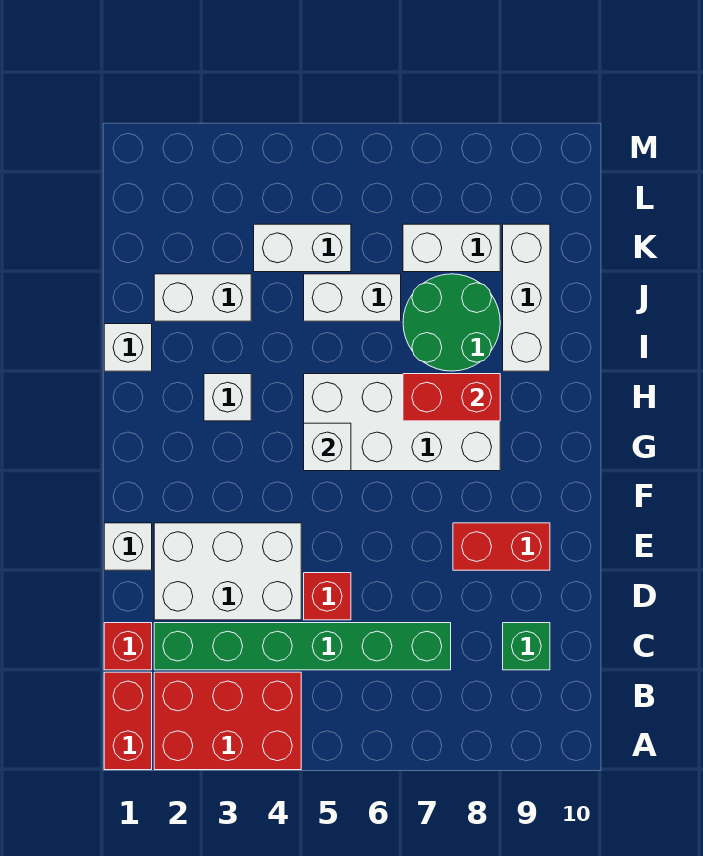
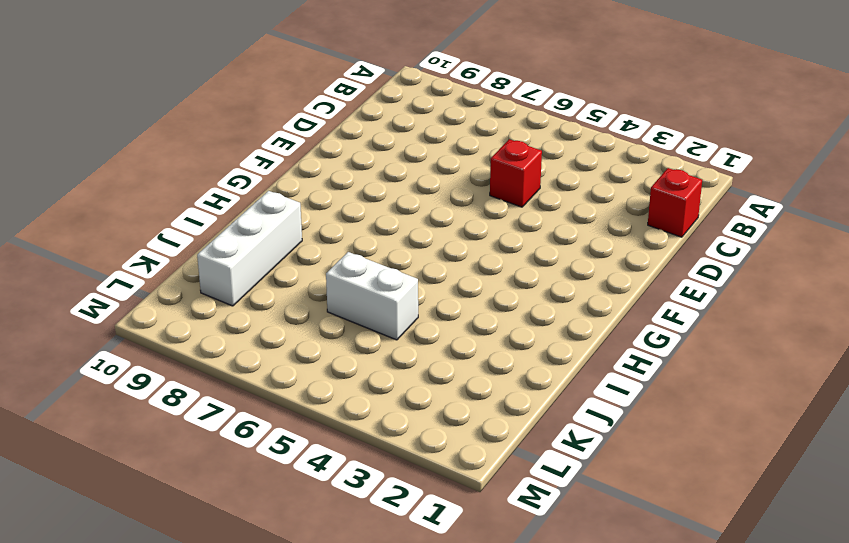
none -> red 1x2 brick [104,672,152,770]
none -> red 2x3 brick [154,672,301,770]
none -> green 1x6 brick [154,623,451,670]

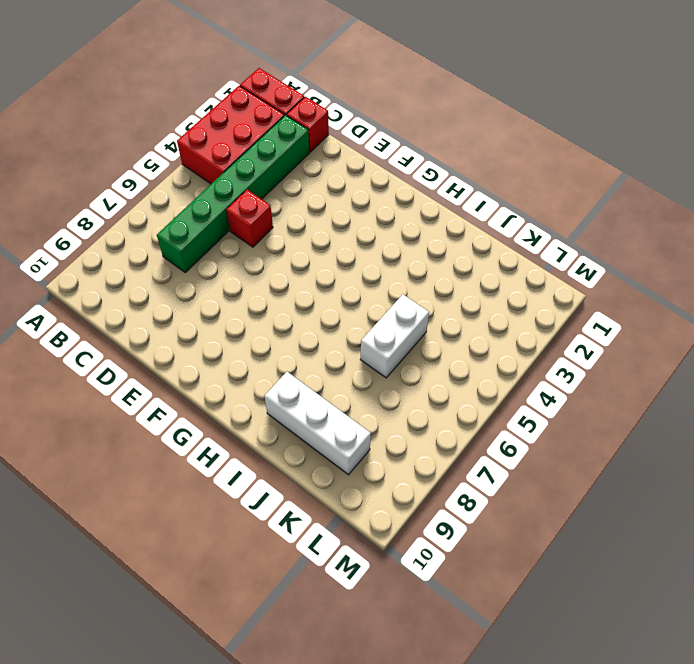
none -> green 1x1 brick [503,623,550,670]
none -> white 2x3 brick [154,523,301,620]
none -> white 1x1 brick [104,523,152,570]

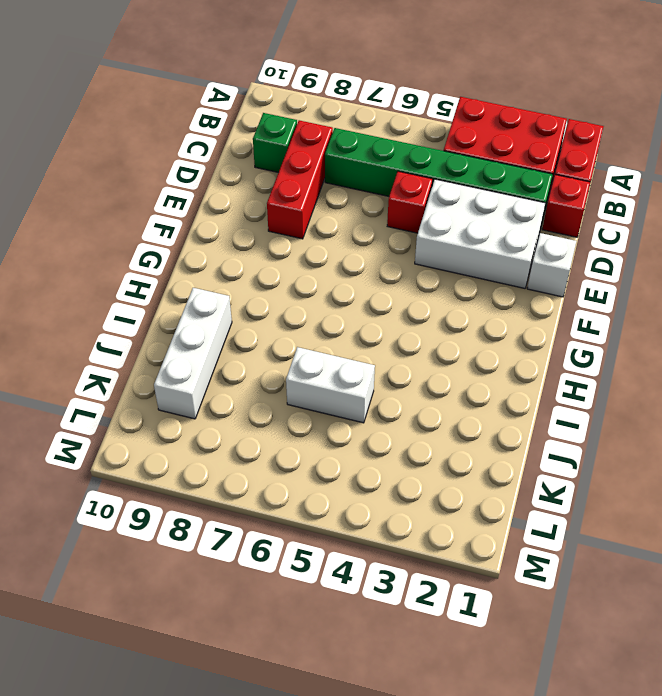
red 1x3 brick [267,120,333,239] -> red 1x2 brick [453,523,550,570]
none -> white 2x4 brick [304,374,500,471]
none -> white 1x1 brick [204,374,251,421]
none -> white 1x1 brick [104,324,152,371]

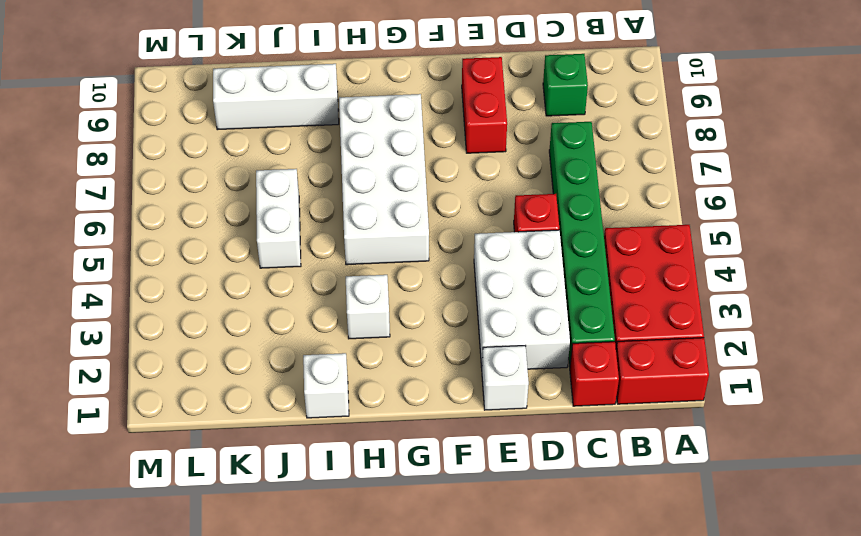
none -> green 2x2 round brick [403,274,500,371]
none -> white 1x2 brick [154,274,251,321]
none -> white 1x2 brick [254,224,351,272]

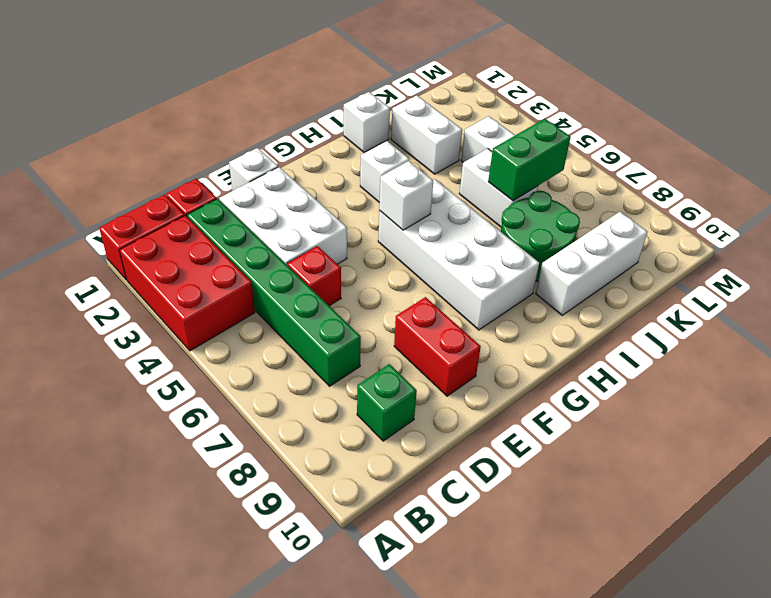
green 1x2 brick [488,119,571,201] -> none
none -> white 1x2 brick [403,224,500,272]
none -> red 1x2 brick [403,374,500,421]

